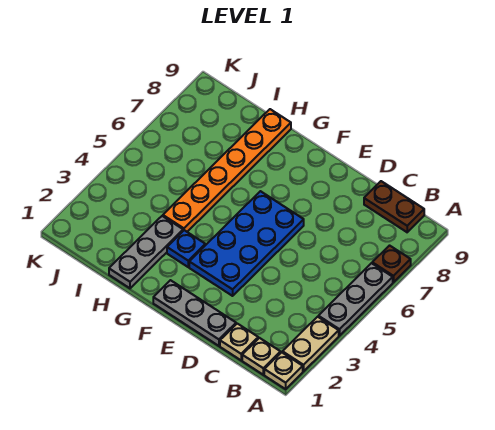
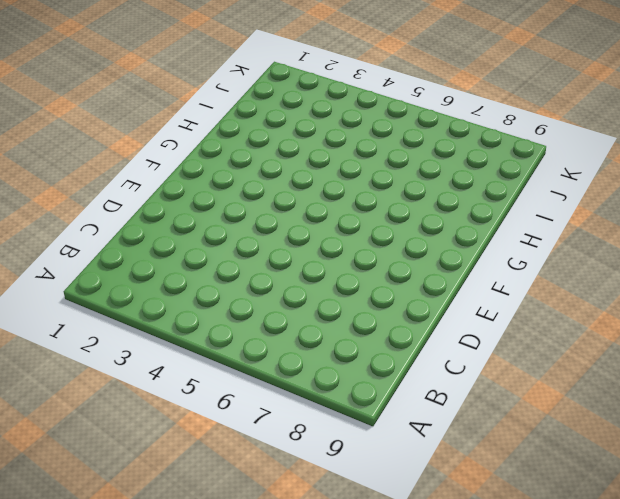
none -> tan 1x1 plate [264,352,303,389]
none -> tan 1x2 plate [282,317,339,371]
none -> grey 1x3 plate [318,263,393,336]

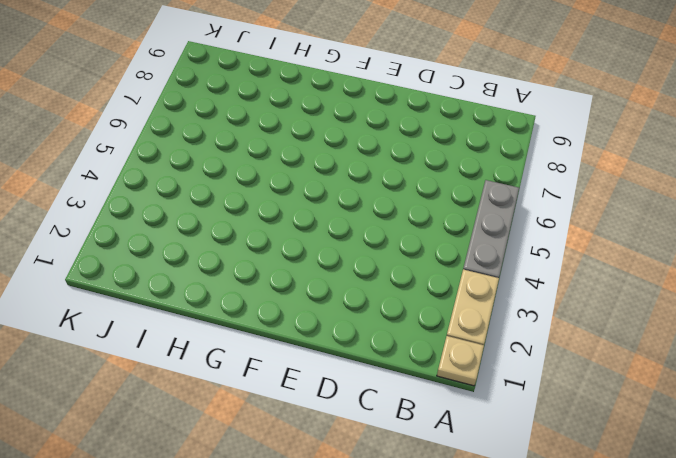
none -> brown 1x1 plate [372,246,411,282]
none -> tan 1x1 plate [242,338,281,375]
none -> brown 1x2 plate [364,181,424,232]

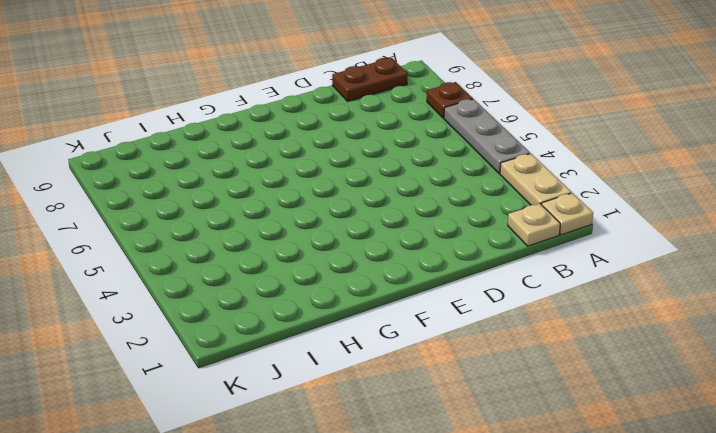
none -> tan 1x1 plate [220,324,258,360]
none -> grey 1x3 plate [153,280,236,346]
none -> blue 2x4 plate [189,191,304,296]

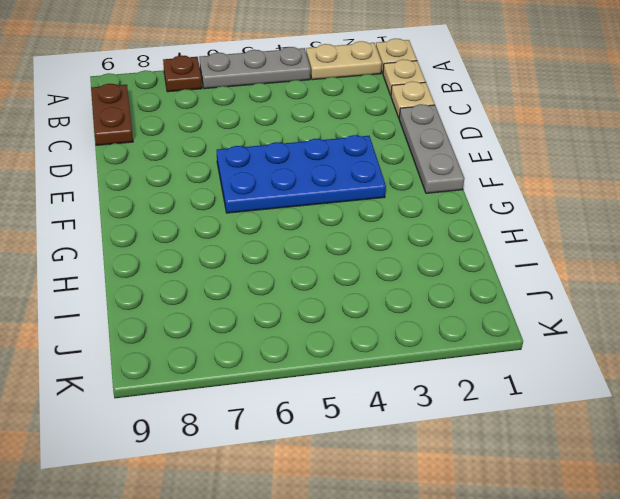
none -> blue 1x1 plate [167,230,205,267]
none -> grey 1x3 plate [109,216,183,288]
none -> orange 1x6 plate [163,109,291,232]

